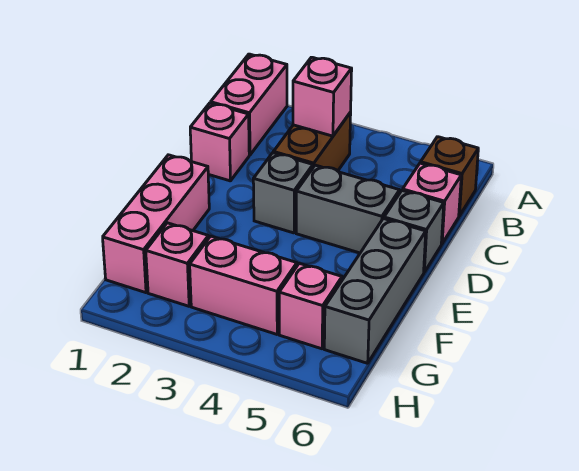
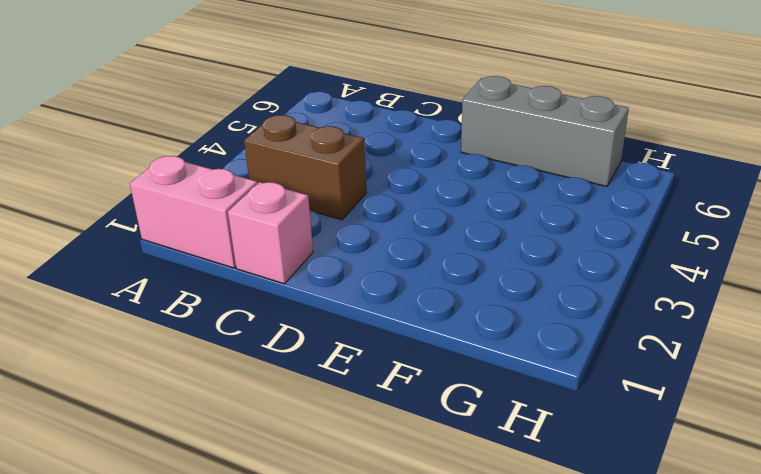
none -> brown 1x1 brick [421,137,478,216]
none -> pink 1x1 brick [403,163,461,244]
none -> grey 1x1 brick [253,153,313,233]

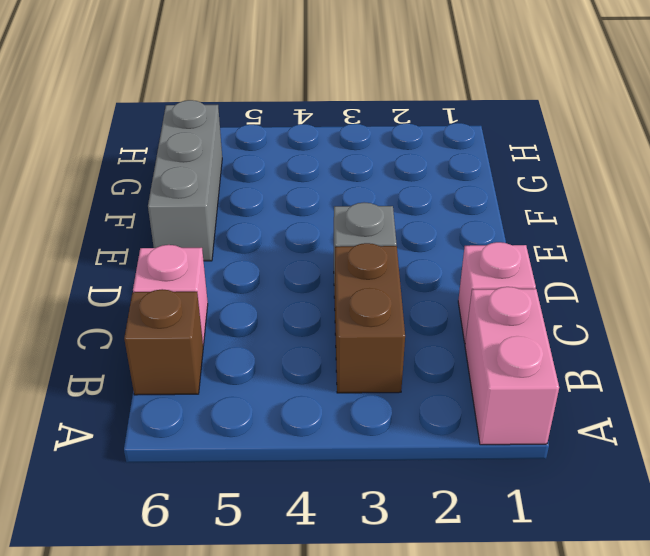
none -> grey 1x2 brick [296,165,400,253]
none -> grey 1x1 brick [384,190,444,272]
none -> pink 1x3 brick [103,155,209,293]

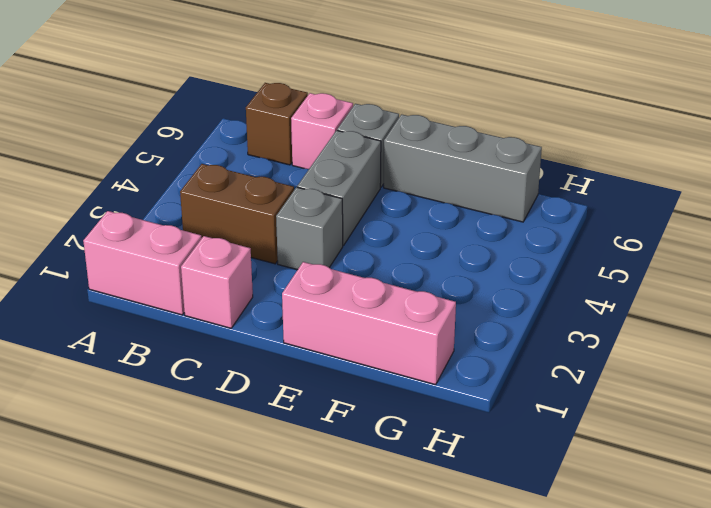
none -> pink 1x1 brick [146,223,208,306]
none -> pink 1x2 brick [190,236,297,334]
none -> pink 1x1 brick [279,263,342,349]

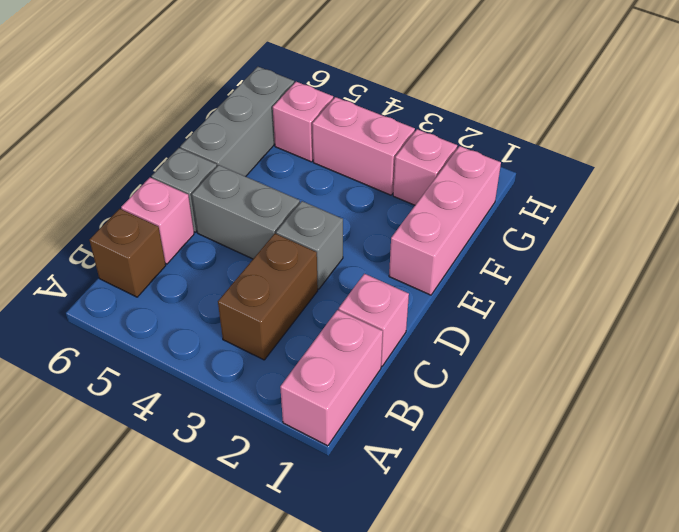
none -> pink 1x1 brick [293,57,352,136]

